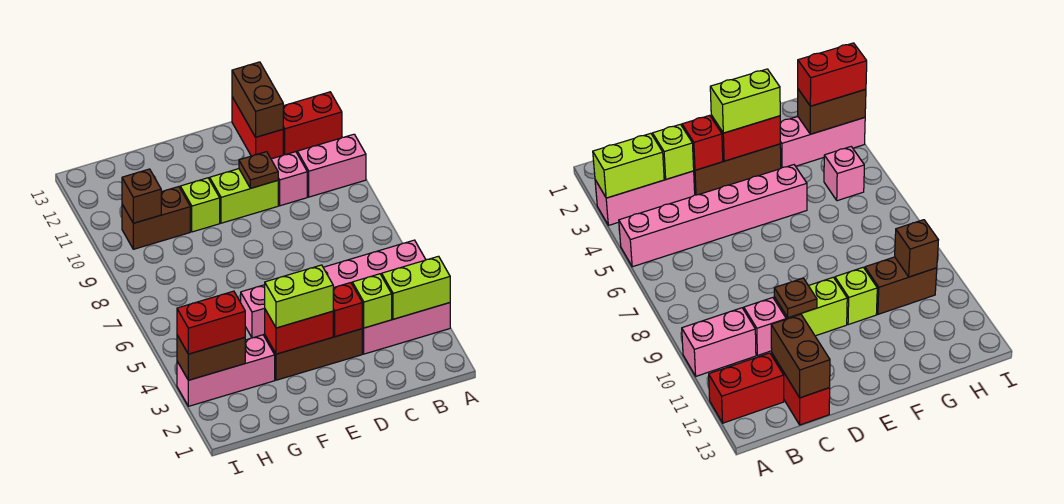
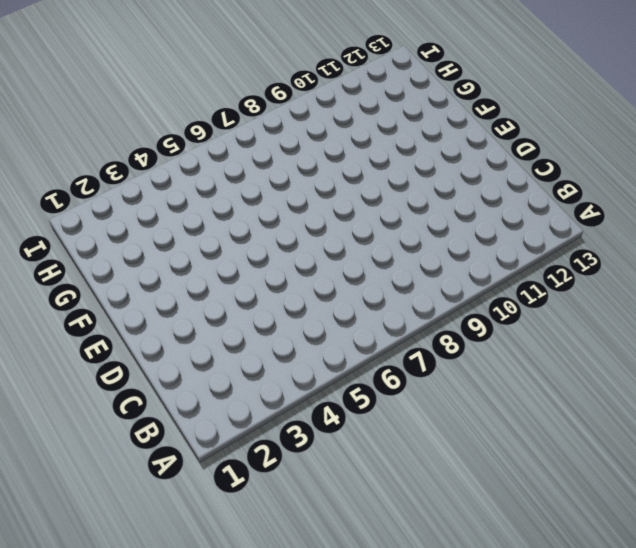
none -> pink 1x3 brick [362,303,450,354]
none -> pink 1x6 brick [241,240,426,338]
none -> pink 1x2 brick [297,134,366,197]

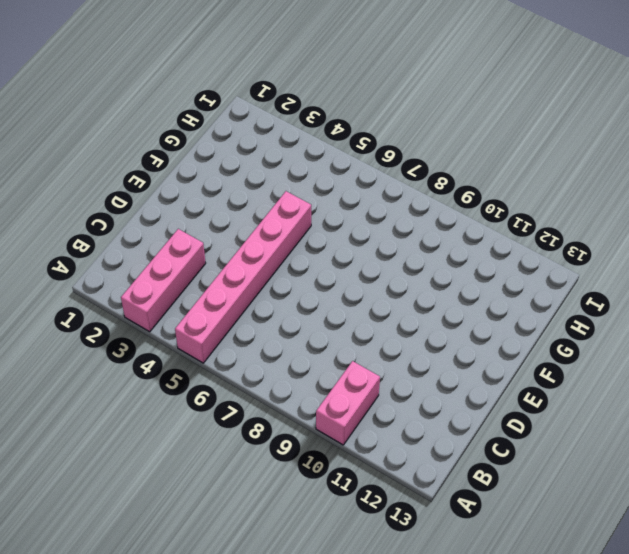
none -> red 1x2 brick [283,92,342,155]
none -> pink 1x1 brick [271,152,307,206]
none -> red 1x2 brick [232,97,283,159]

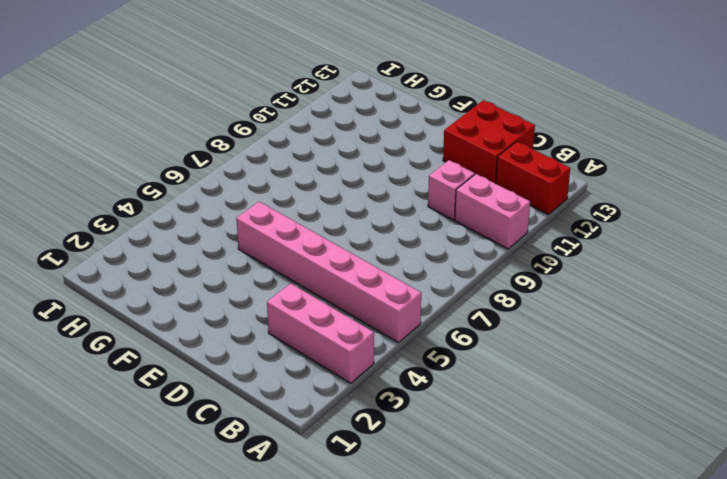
red 2x2 brick [443,100,535,183] -> red 1x2 brick [232,97,283,159]
none -> brown 1x3 brick [265,329,362,380]
none -> lime 1x2 brick [210,169,278,223]
none -> lime 1x1 brick [180,178,220,232]

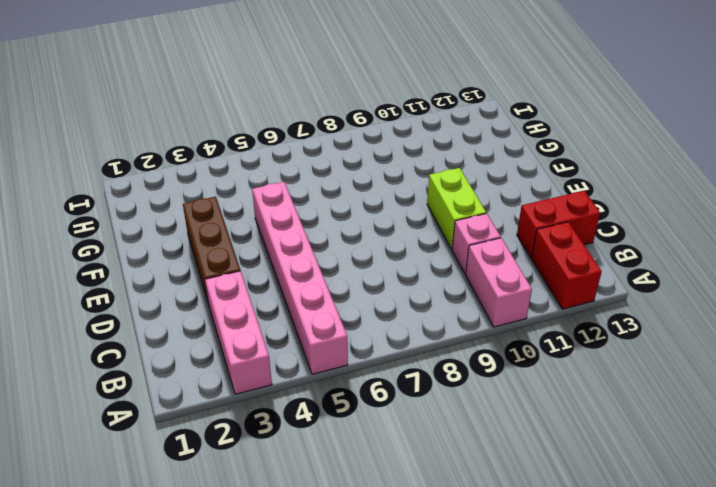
none -> lime 1x1 brick [180,178,220,232]
none -> pink 1x3 brick [177,335,275,406]
none -> brown 1x2 brick [122,187,190,249]

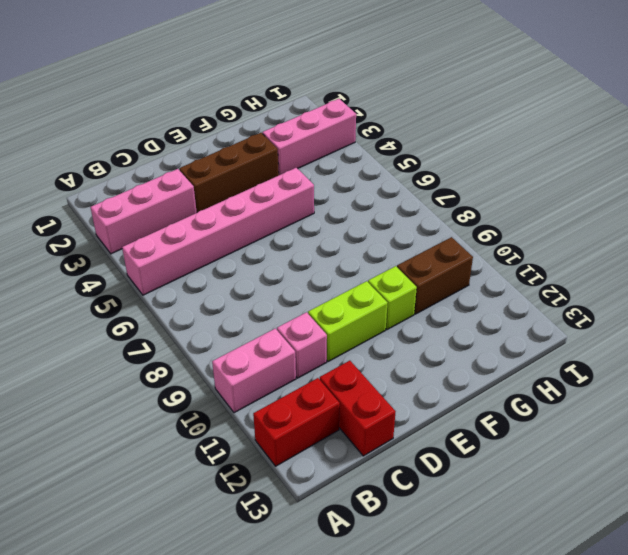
none -> pink 1x1 brick [824,147,864,201]
none -> lime 1x2 brick [382,256,450,319]
none -> lime 1x1 brick [352,274,392,328]

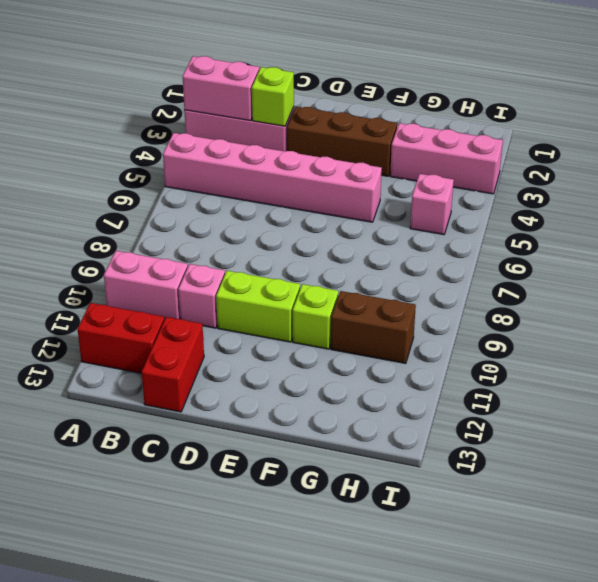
pink 1x2 brick [183,56,259,121] -> lime 1x2 brick [382,256,450,319]
none -> brown 1x2 brick [232,62,283,137]
none -> red 1x1 brick [333,283,362,337]
none -> brown 1x1 plate [239,152,278,188]

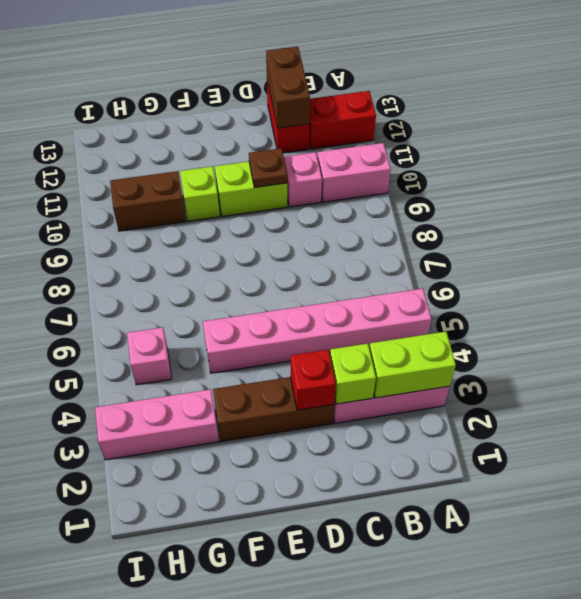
none -> red 1x2 brick [265,310,333,354]
none -> brown 1x2 brick [177,335,245,380]
none -> brown 1x1 brick [122,169,161,223]

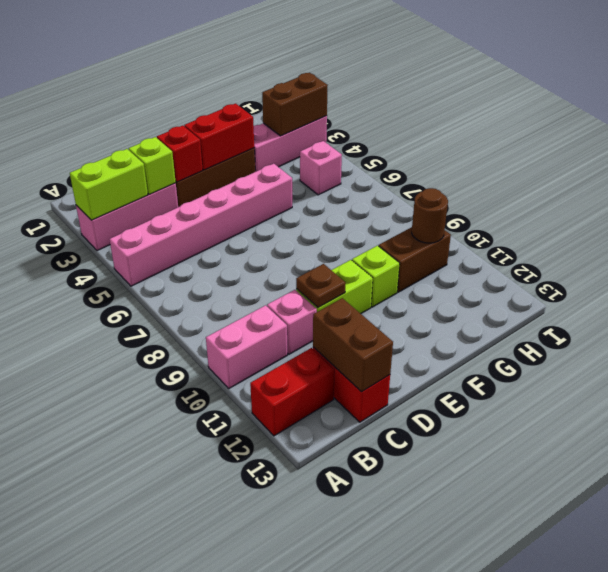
brown 1x1 round brick [412,188,448,243] -> brown 1x1 brick [122,169,161,223]
none -> lime 1x2 brick [265,265,333,328]
none -> red 1x2 brick [177,291,245,354]

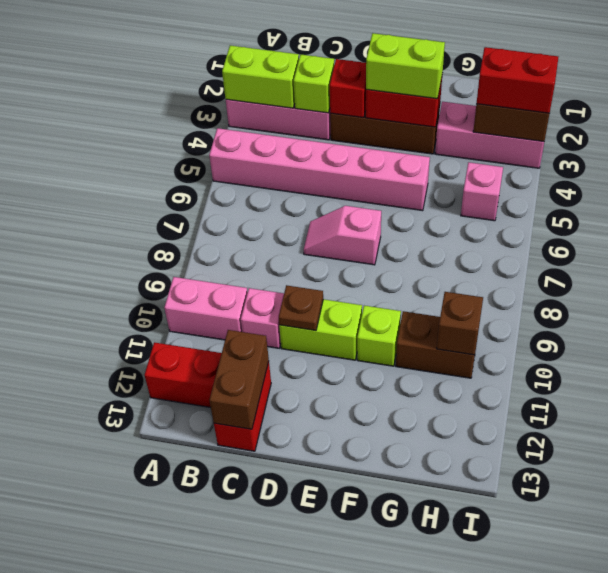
pink 1x2 slope [304,206,381,265] -> none

